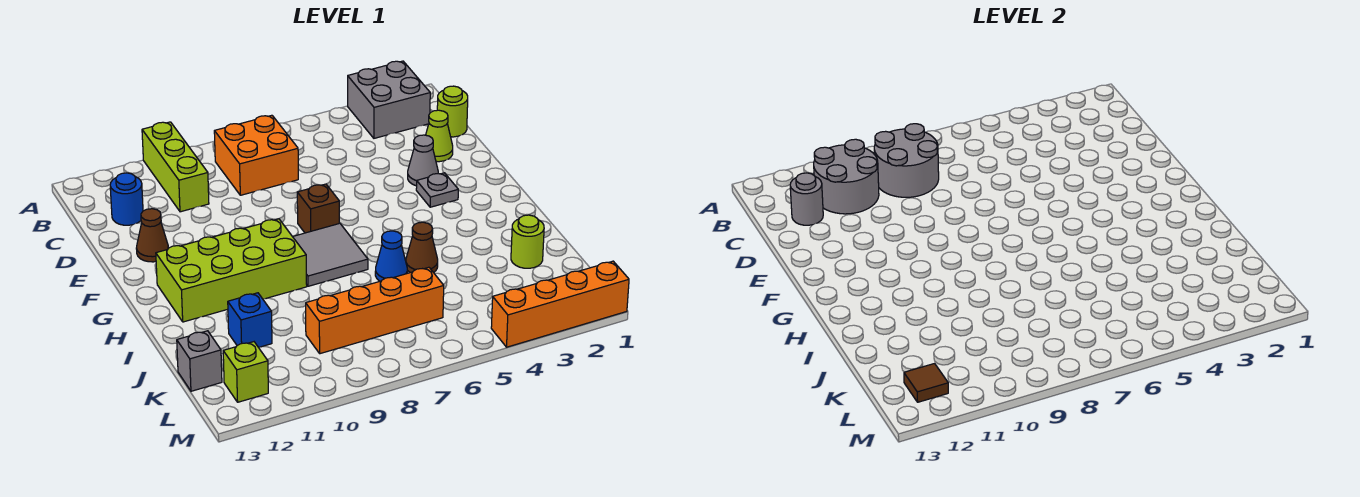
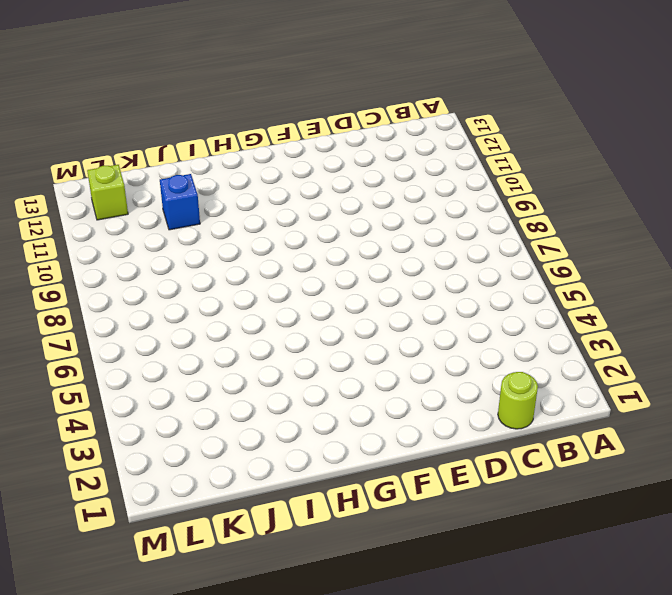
none -> grey 2x2 brick [348,61,430,138]
none -> lime 1x3 brick [142,122,209,212]
none -> orange 2x2 brick [214,115,298,195]

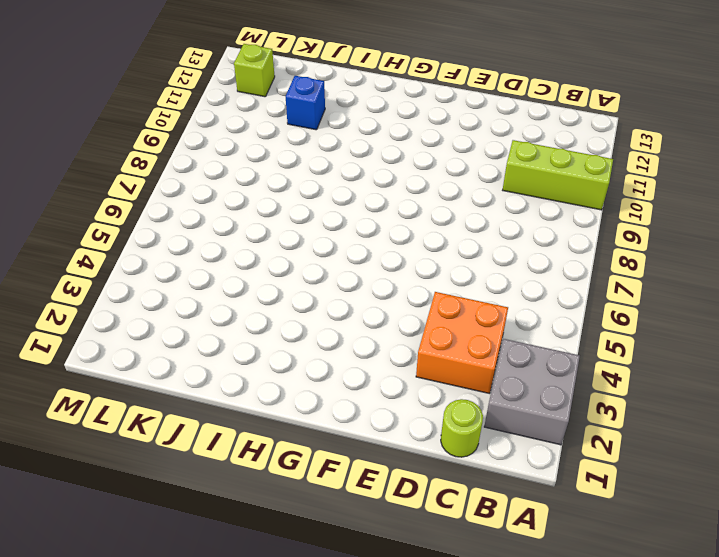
orange 2x2 brick [416,292,508,394] -> orange 2x2 brick moved to [214,115,298,195]
none -> blue 1x1 round brick [110,173,143,225]
none -> lime 1x1 cone [426,110,453,162]
none -> grey 1x1 cone [408,135,438,186]

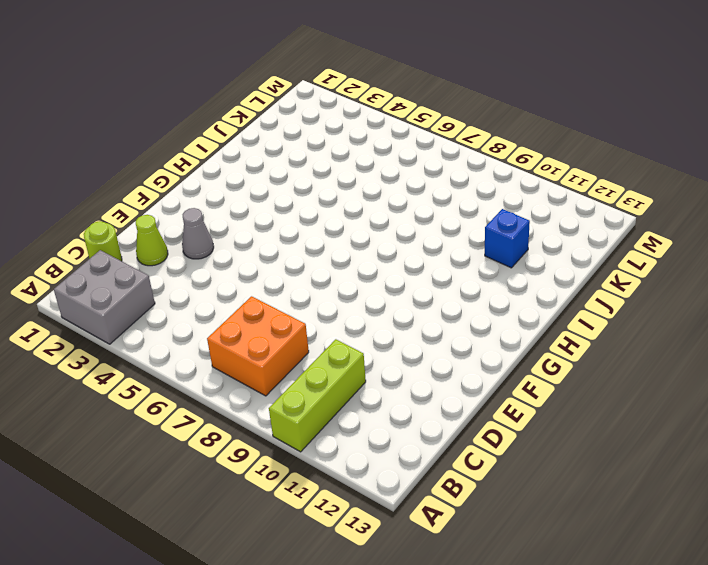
none -> blue 1x1 round brick [110,173,143,225]
none -> brown 1x1 cone [136,209,168,262]
none -> grey 1x1 plate [416,173,458,207]

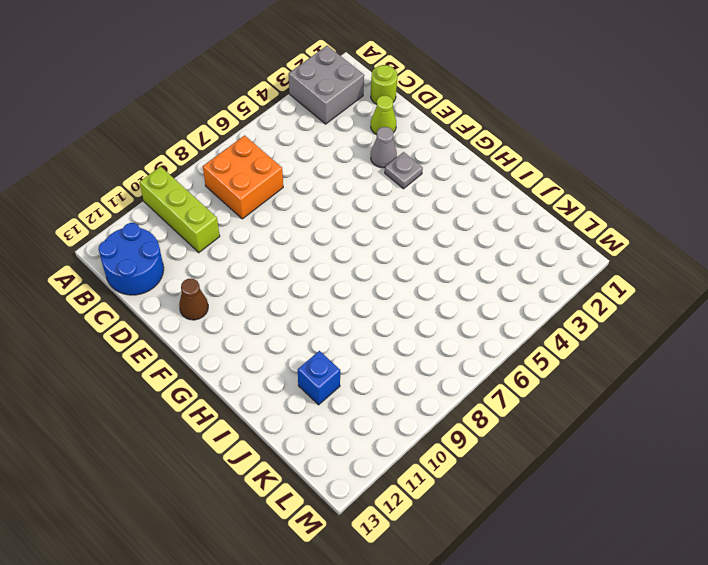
blue 2x2 round brick [98,223,164,295] -> blue 1x1 round brick [110,173,143,225]
none -> brown 1x1 brick [297,184,339,233]
none -> grey 2x2 tile [293,223,368,286]
none -> lime 2x4 brick [156,219,307,322]

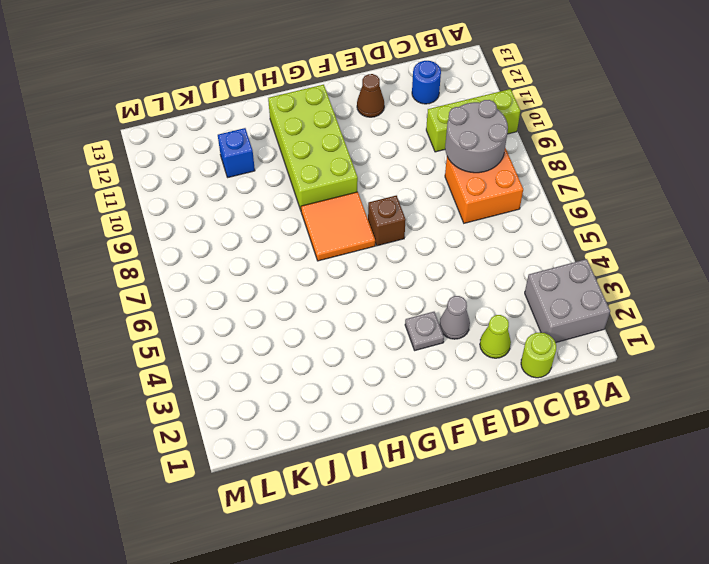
orange 2x2 tile [301,192,375,261] -> grey 2x2 tile [293,223,368,286]
none -> brown 1x1 cone [406,222,438,273]
none -> blue 1x1 cone [375,231,407,281]
none -> lime 1x1 round brick [511,215,544,268]

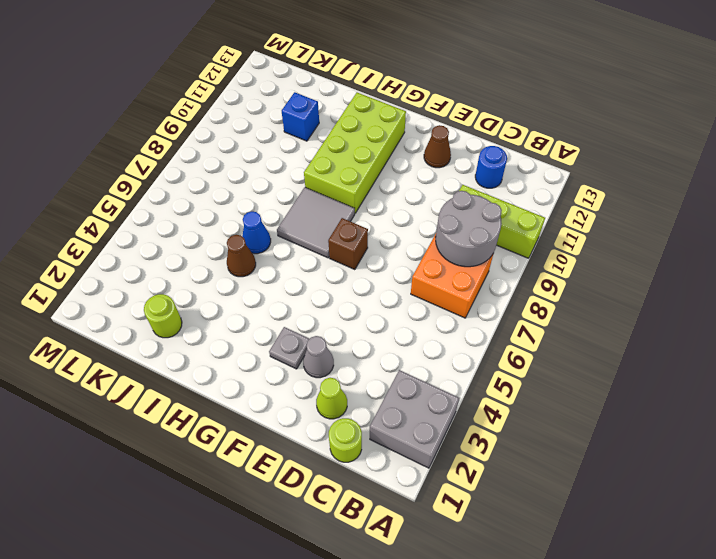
none -> orange 1x4 brick [306,267,444,354]
none -> grey 1x1 brick [177,331,222,391]
none -> lime 1x1 brick [223,342,268,402]

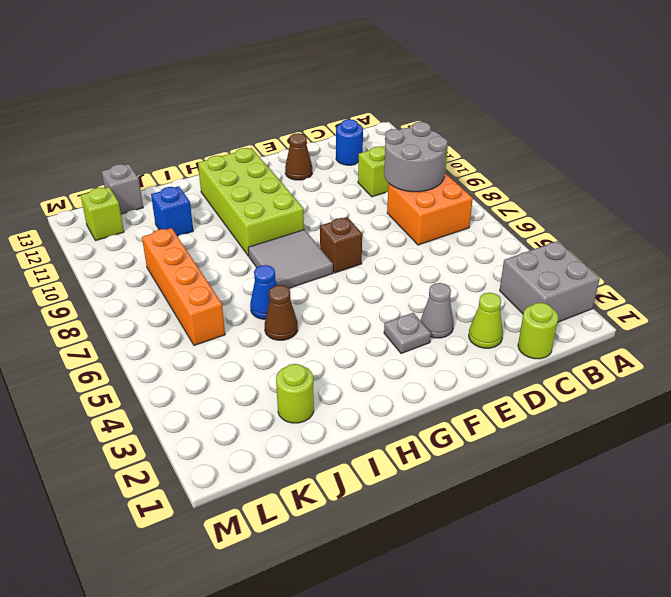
none -> orange 1x4 brick [491,261,629,347]
none -> grey 2x2 round brick [814,139,879,214]
none -> grey 1x1 round brick [790,173,823,225]

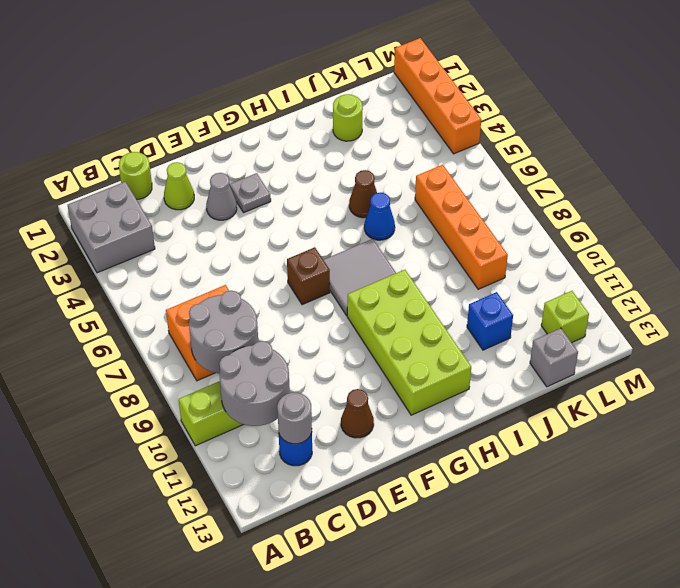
none -> brown 1x1 tile [904,364,948,402]

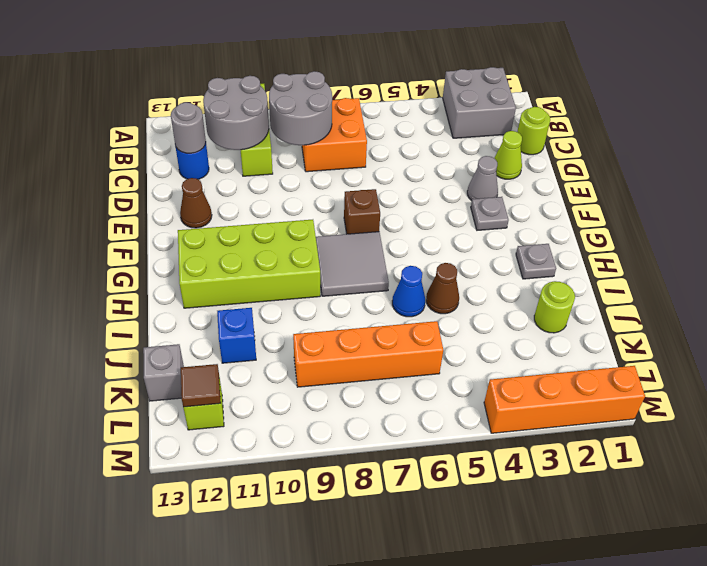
grey 1x1 plate [516,244,556,279] -> none

